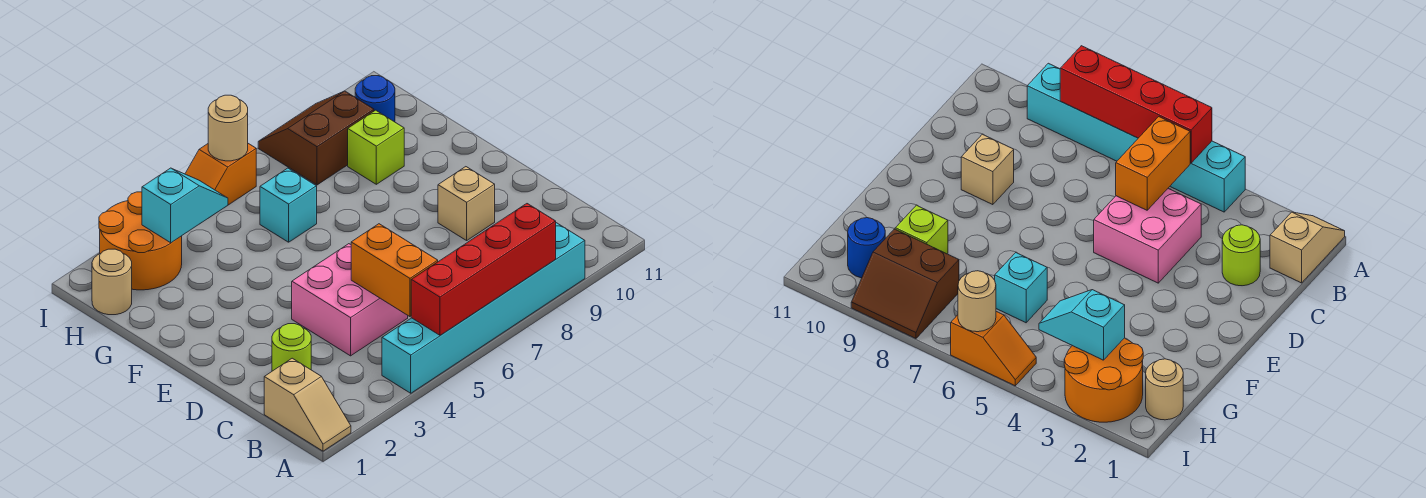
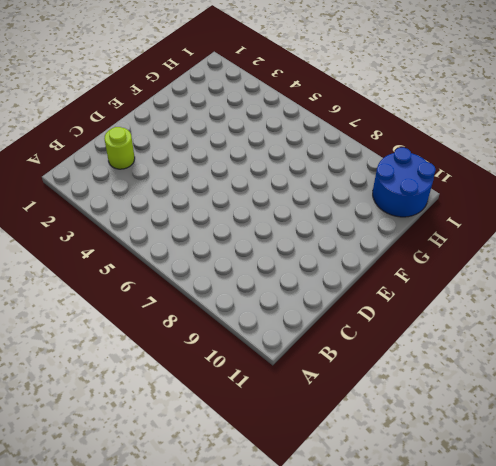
blue 2x2 round brick [373,147,436,217] -> blue 1x1 round brick [355,76,395,122]
none -> tan 1x2 slope [264,358,351,451]
none -> cyan 1x6 brick [382,223,585,393]
none -> pink 2x2 brick [292,244,408,356]

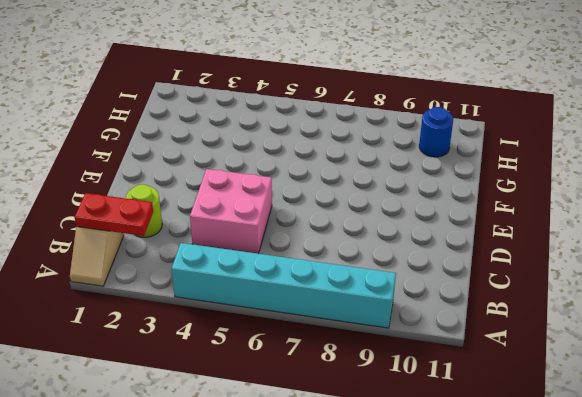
red 1x2 plate [75,193,153,236] -> none
none -> tan 1x1 brick [438,167,495,240]
none -> cyan 1x1 brick [260,168,317,242]
none -> lime 1x1 brick [348,110,404,184]

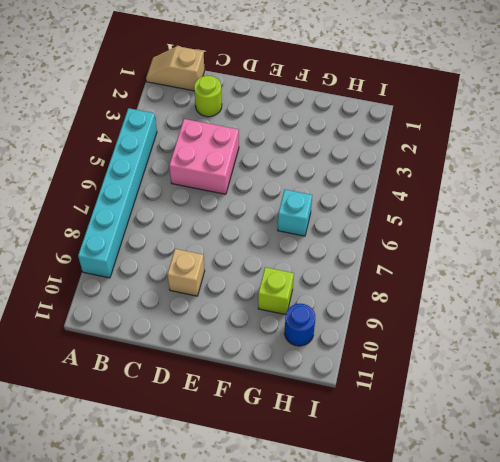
none -> tan 1x1 round brick [92,249,132,315]
none -> orange 2x2 round brick [99,192,182,290]
none -> brown 2x2 slope [258,91,374,185]

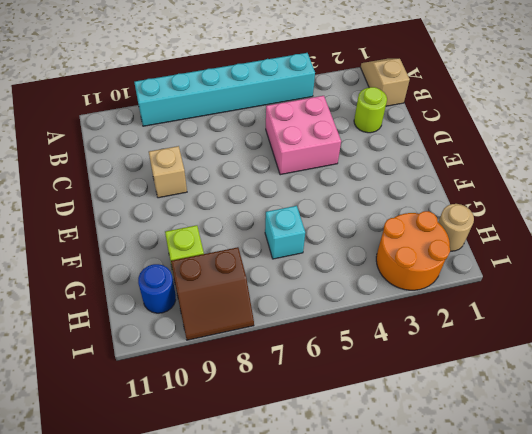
none -> orange 1x2 slope [185,144,256,205]
none -> red 1x4 brick [411,204,556,335]
none -> orange 1x2 brick [351,224,438,317]

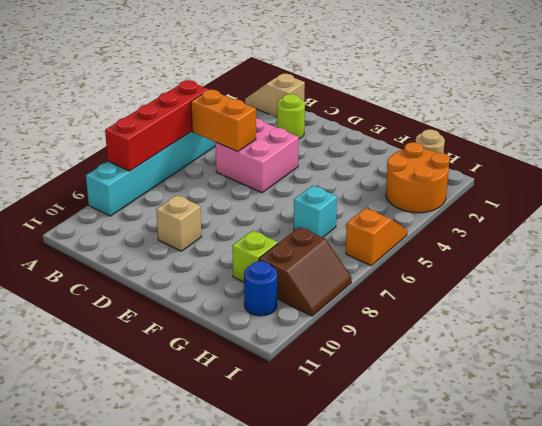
none -> cyan 1x2 slope [142,168,228,243]
none -> tan 1x1 round brick [208,95,248,161]

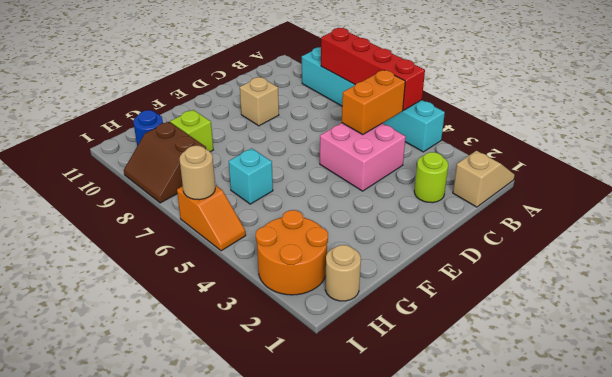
none -> cyan 1x2 slope [142,168,228,243]

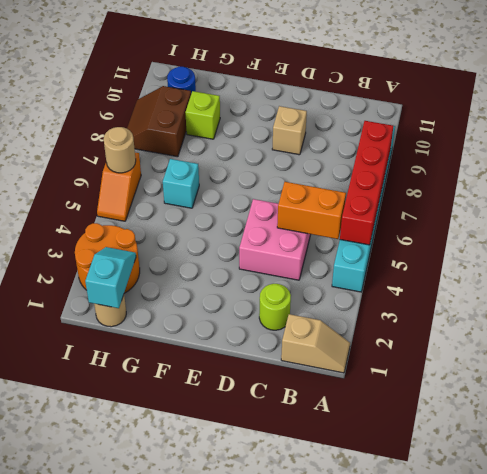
cyan 1x2 slope [85,247,136,308] -> cyan 1x2 slope moved to [142,168,228,243]

